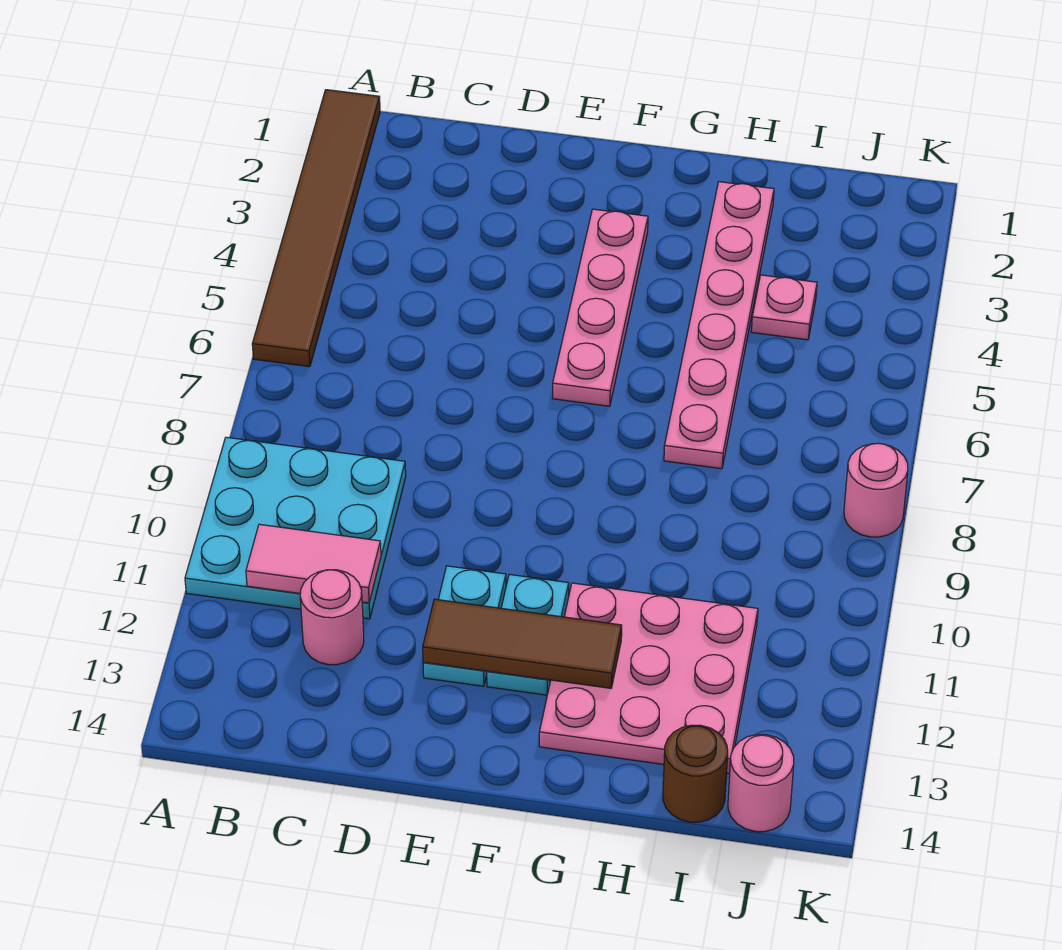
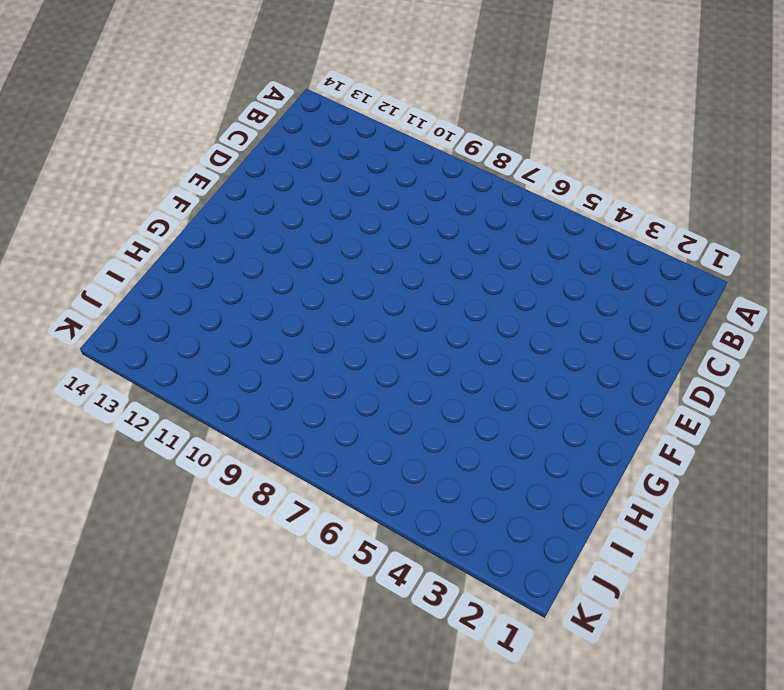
none -> brown 1x6 tile [252,90,380,367]
none -> cyan 3x3 plate [185,437,406,619]
none -> pink 1x1 round brick [300,570,364,665]

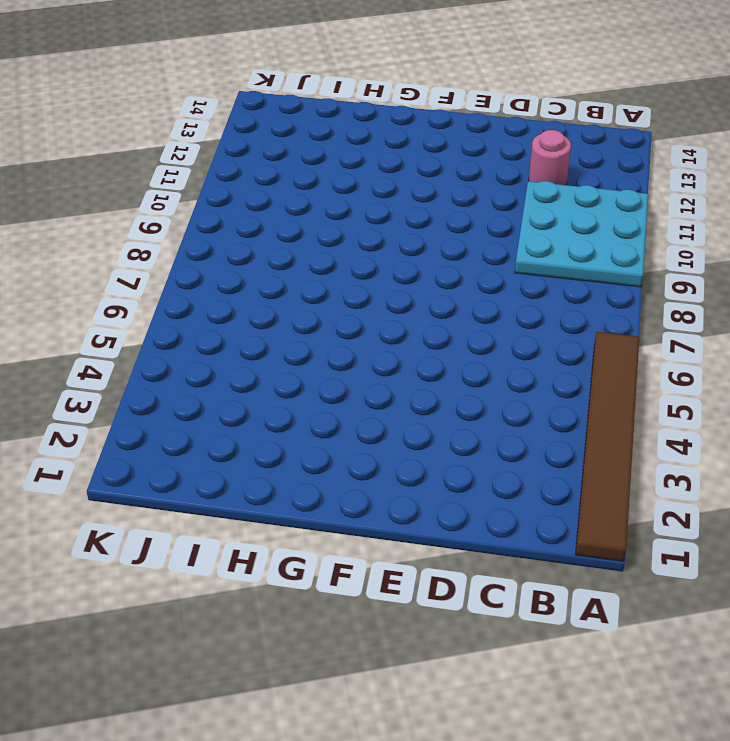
none -> cyan 1x2 plate [423,566,506,686]
none -> pink 1x4 plate [552,209,648,406]
none -> cyan 1x2 plate [487,574,569,695]

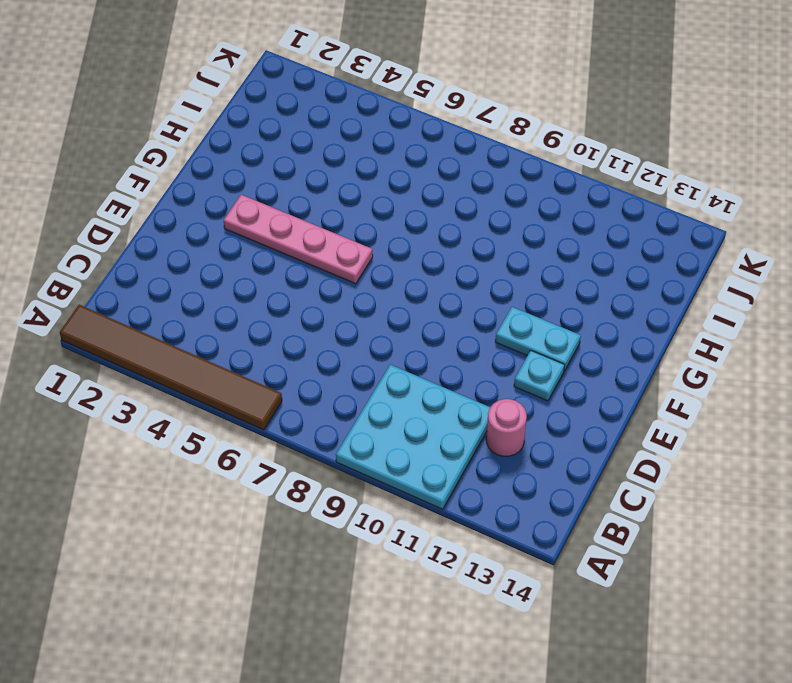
cyan 1x1 plate [514,351,565,401] -> cyan 1x2 plate [423,566,506,686]
none -> pink 3x3 plate [539,583,758,774]
none -> pink 1x6 plate [664,182,774,469]
none -> pink 1x1 plate [751,275,817,340]

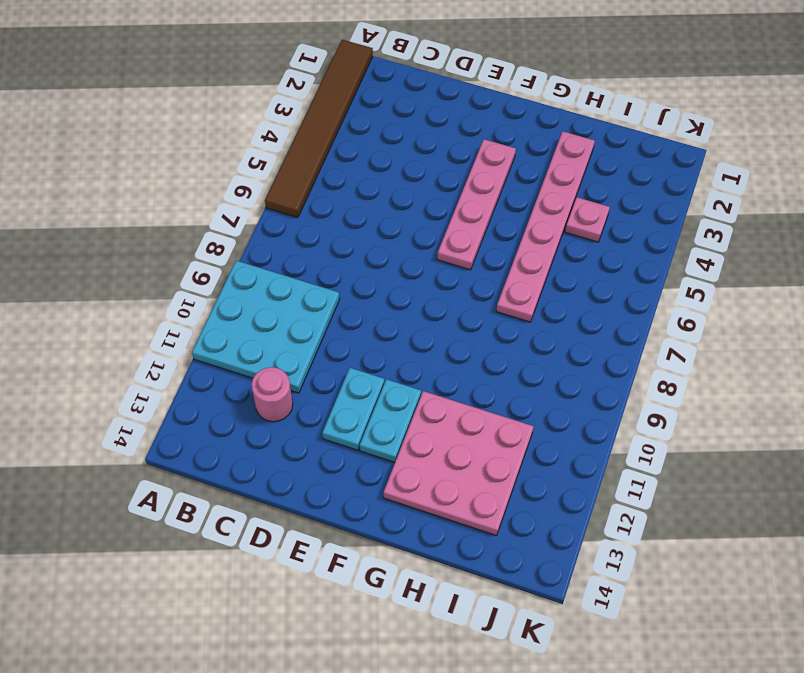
none -> brown 1x1 round brick [663,725,728,822]
none -> pink 1x1 round brick [728,735,794,832]
none -> pink 1x1 round brick [844,443,908,537]

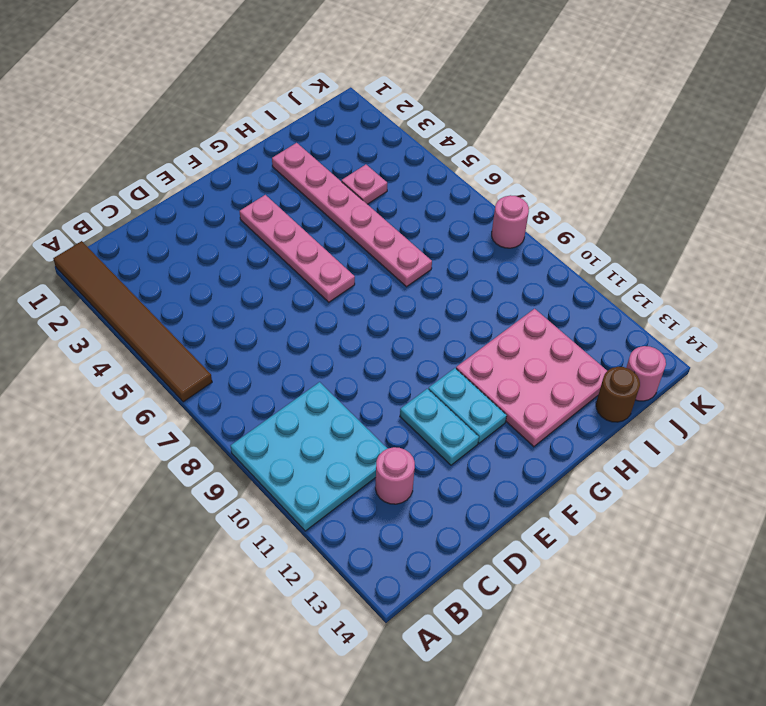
none -> pink 1x2 tile [246,524,381,603]
none -> brown 1x3 tile [423,599,622,688]

